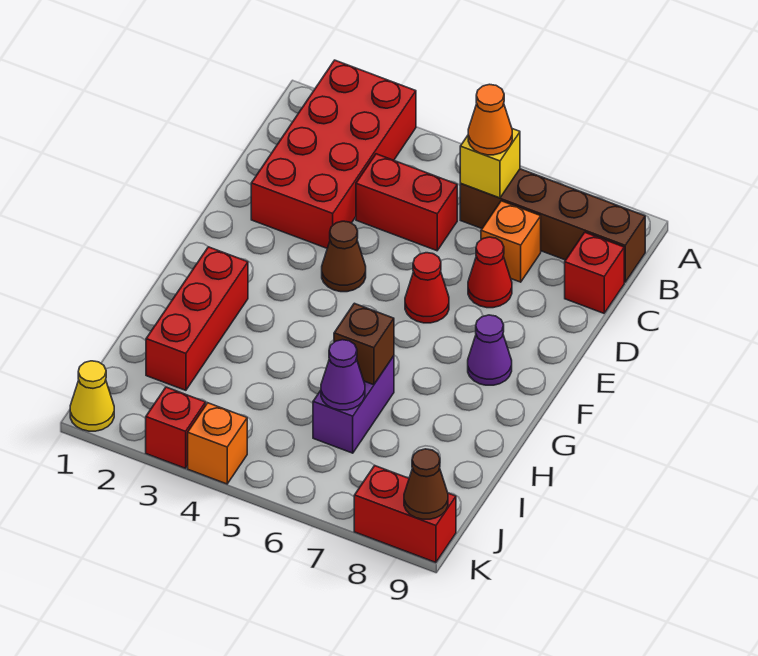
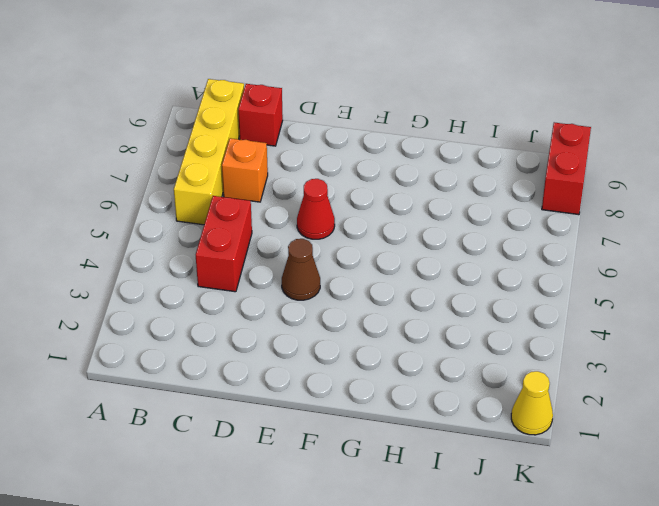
yellow 1x4 brick [174,79,244,225] -> brown 1x4 brick [460,169,645,282]
none -> red 2x4 brick [251,60,416,248]
none -> red 1x1 cone [468,237,512,308]
none -> purple 1x1 cone [468,315,512,385]

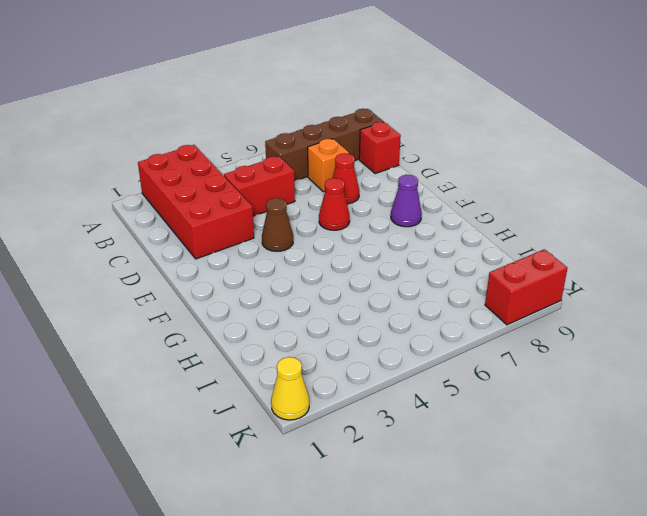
none -> red 1x3 brick [146,247,248,390]
none -> purple 1x2 brick [313,356,394,453]
none -> red 1x1 brick [146,387,206,468]

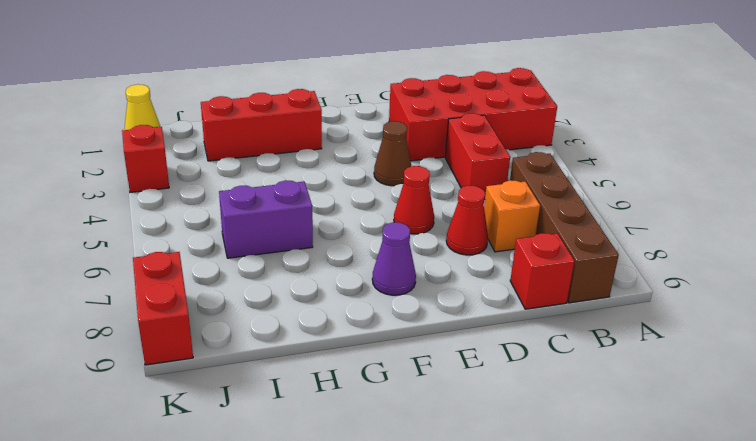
none -> orange 1x1 brick [188,403,247,484]
none -> yellow 1x1 brick [460,129,520,198]
none -> brown 1x1 brick [334,303,394,385]

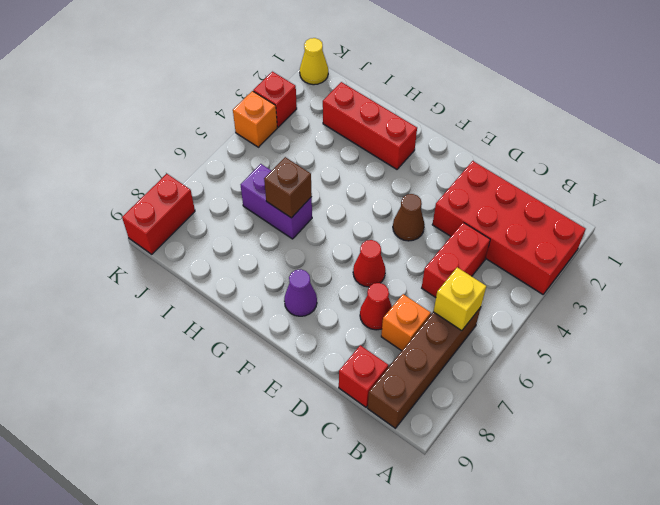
none -> purple 1x1 cone [321,340,365,410]
none -> brown 1x1 cone [404,449,448,519]
none -> orange 1x1 cone [468,84,512,155]

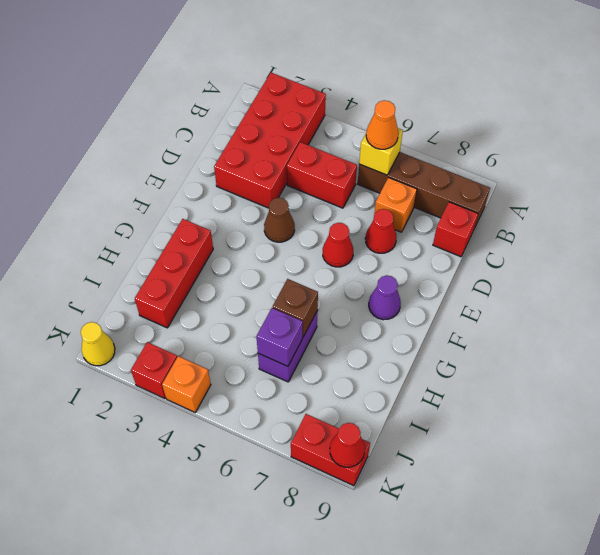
purple 1x1 brick [256,308,303,366] -> purple 1x1 cone [321,340,365,410]
red 1x1 cone [330,423,365,467] -> brown 1x1 cone [404,449,448,519]

